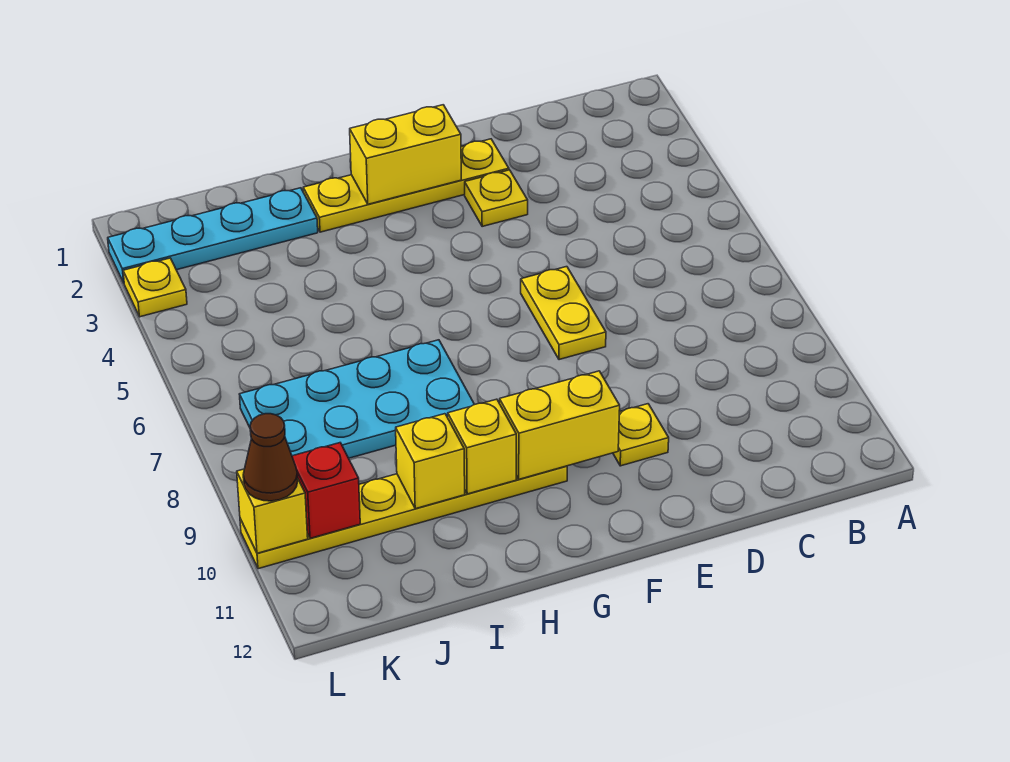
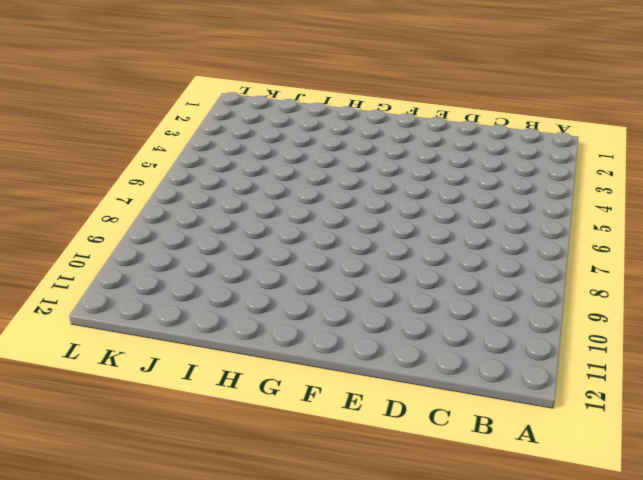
none -> yellow 1x4 plate [303,139,509,232]
none -> yellow 1x1 plate [465,170,528,226]
none -> yellow 1x2 plate [521,267,606,360]

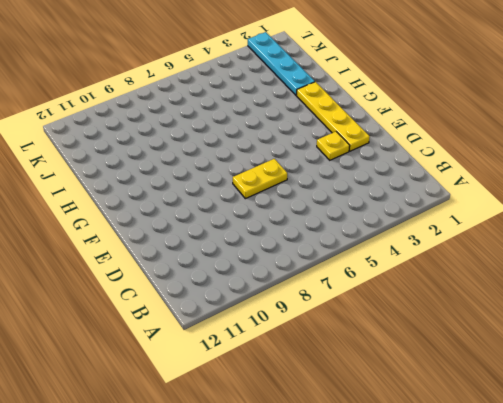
none -> yellow 1x1 plate [613,404,669,466]
none -> yellow 1x6 plate [240,466,567,569]
none -> cyan 2x4 plate [240,340,475,458]

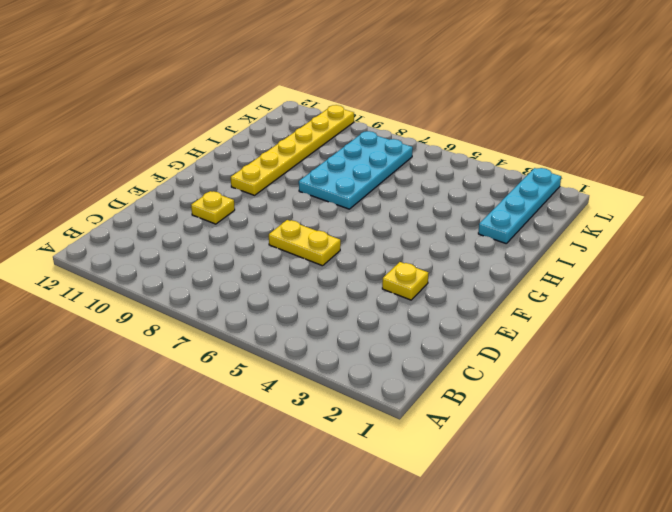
none -> yellow 1x4 plate [303,139,509,232]
none -> yellow 1x1 plate [123,258,187,317]
none -> yellow 1x2 brick [350,105,461,204]

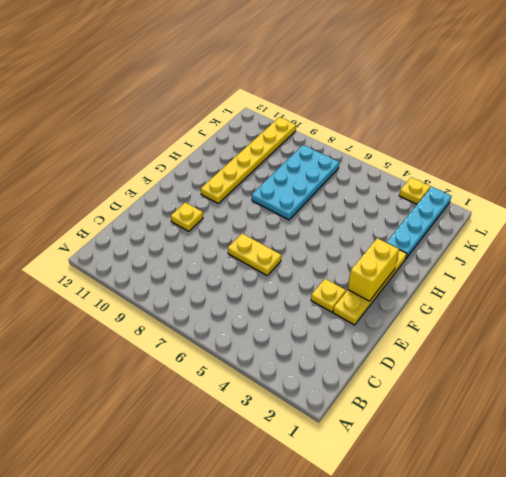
none -> yellow 1x2 brick [500,371,620,479]
none -> yellow 1x1 brick [448,399,516,494]
none -> yellow 1x1 brick [396,414,465,509]

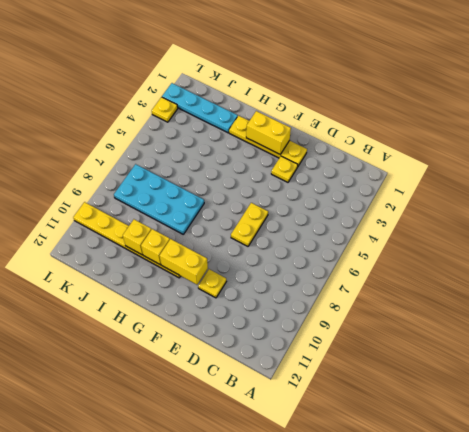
none -> red 1x1 brick [292,443,360,538]
none -> yellow 1x1 brick [237,469,308,553]
none -> brown 1x1 cone [243,414,298,501]

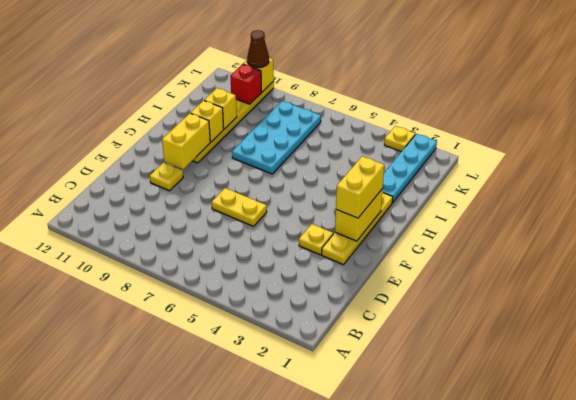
yellow 1x2 brick [336,156,384,218] -> none

